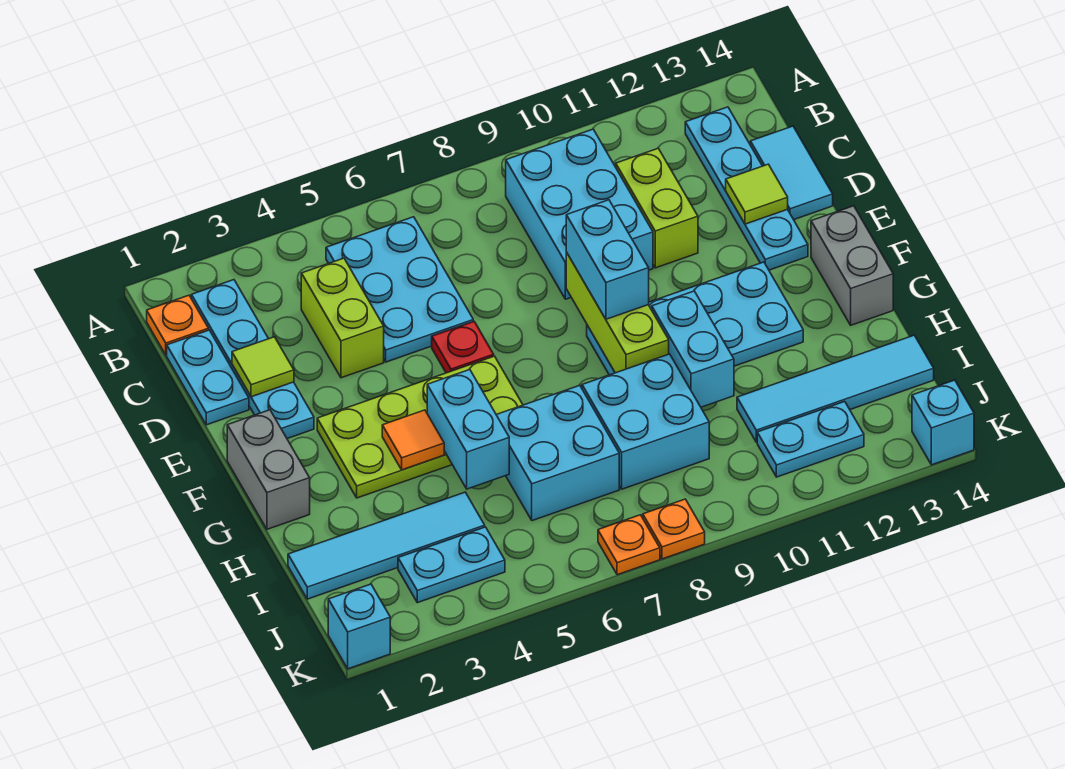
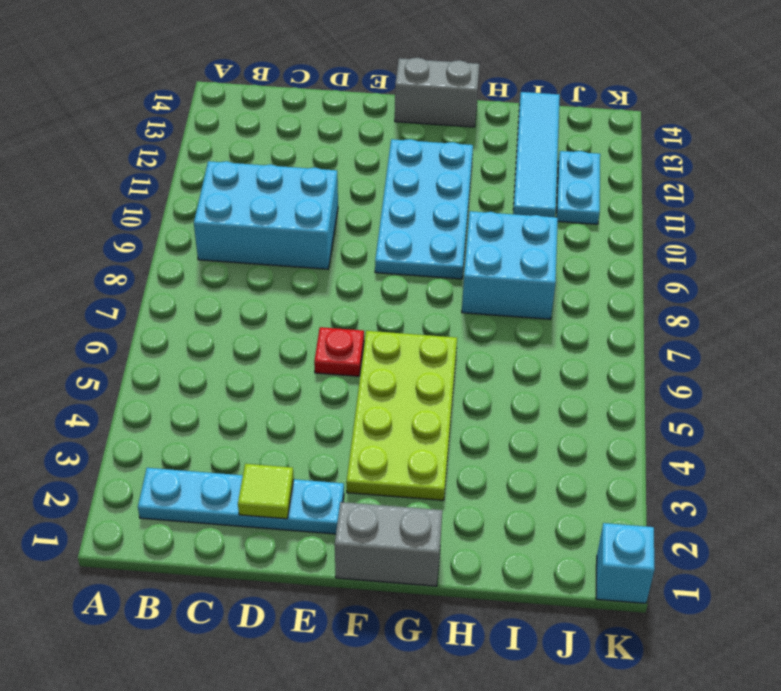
none -> orange 1x1 plate [147,295,209,355]
none -> cyan 2x3 plate [326,217,473,362]
none -> cyan 1x4 plate [685,107,808,270]
none -> cyan 1x2 plate [167,330,249,425]

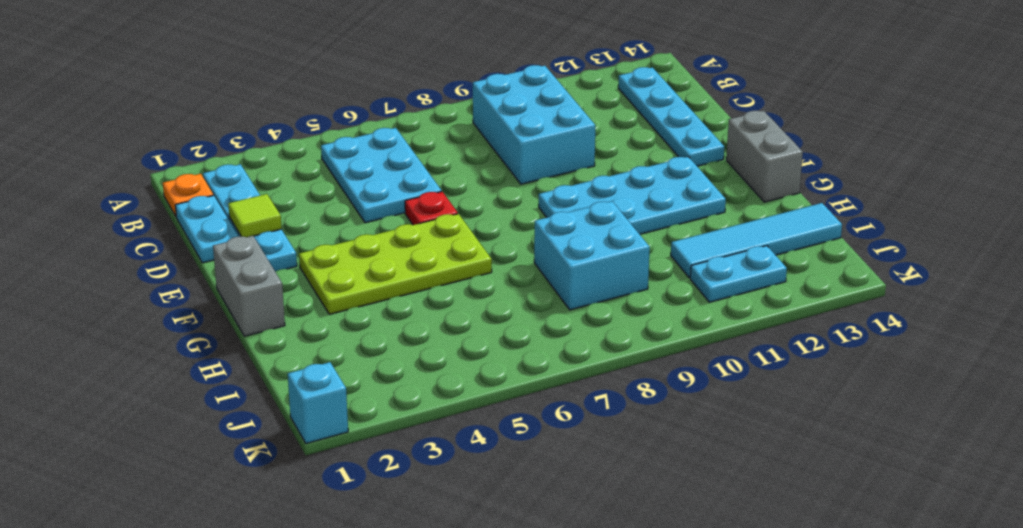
none -> lime 1x2 brick [301,258,384,378]
none -> lime 1x2 brick [616,148,698,268]
none -> cyan 1x2 tile [750,126,833,220]
none -> cyan 2x2 brick [496,385,619,521]

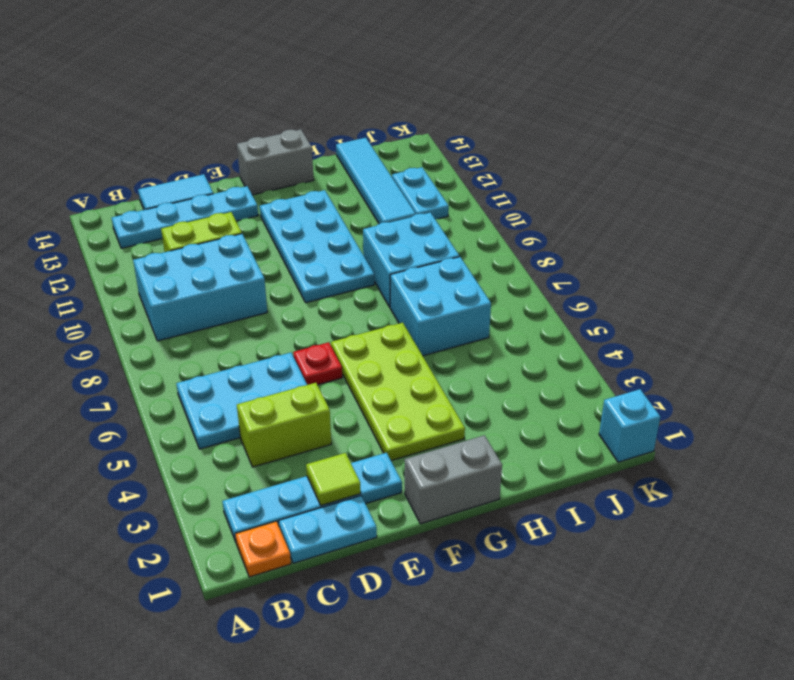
none -> cyan 1x4 tile [288,492,485,599]
none -> cyan 1x2 plate [398,527,505,603]
none -> orange 1x1 plate [598,515,660,575]
none -> orange 1x1 plate [643,499,705,559]

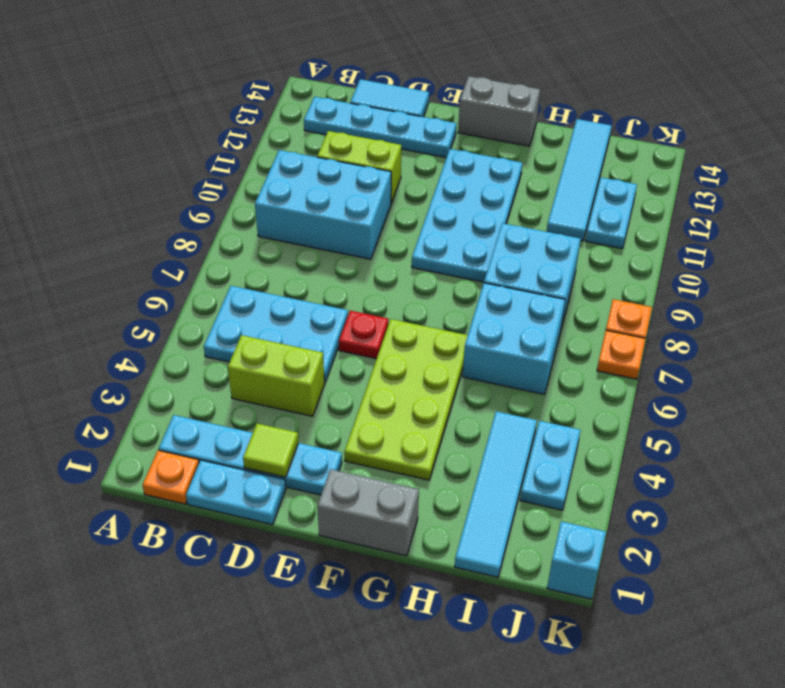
none -> cyan 1x1 brick [912,380,974,465]
none -> lime 1x1 tile [726,164,788,224]
none -> lime 1x3 brick [566,252,669,373]
none -> orange 1x1 tile [382,410,444,470]

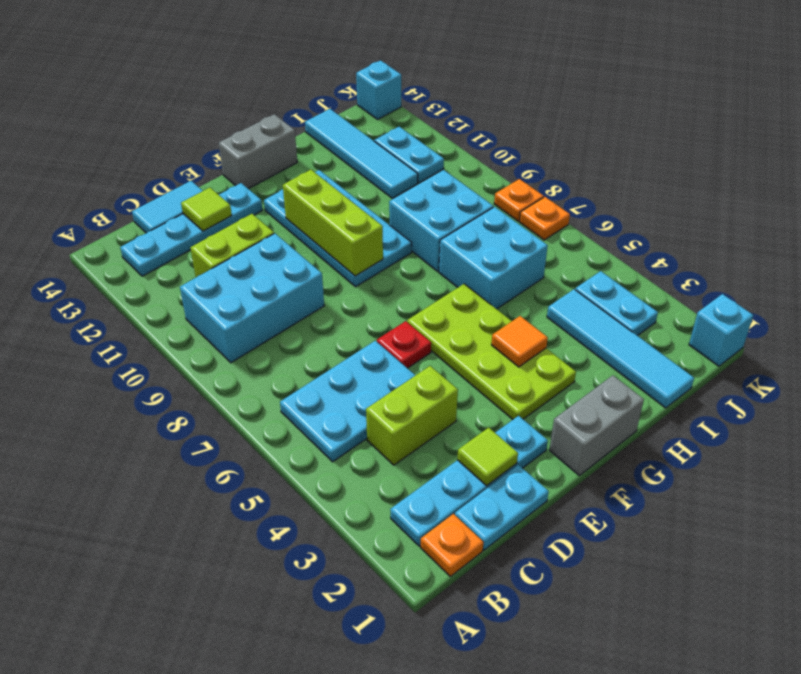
lime 1x3 brick [283,170,383,276] -> lime 1x3 brick turned to [566,252,669,373]
none -> cyan 1x2 brick [427,369,509,489]
none -> cyan 1x2 brick [652,291,734,407]
none -> cyan 1x2 brick [566,200,649,319]

